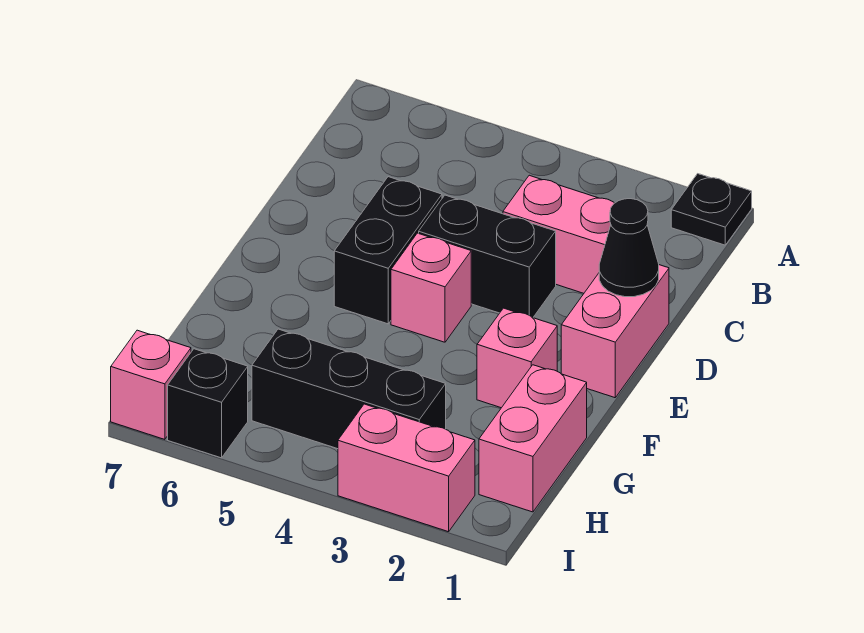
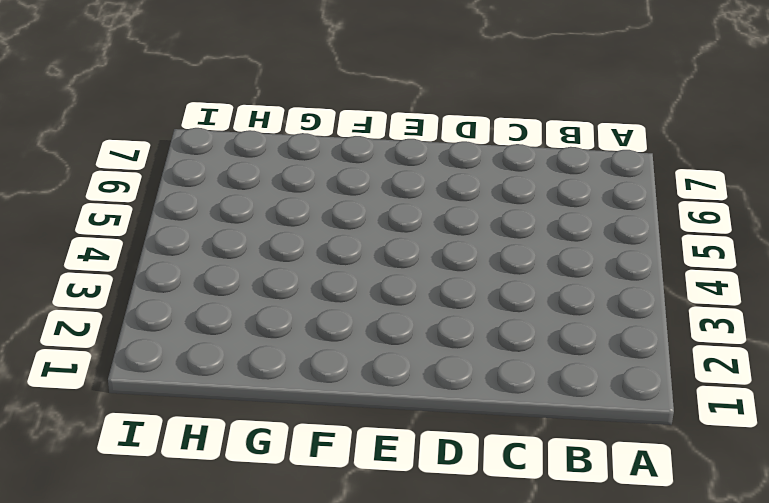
none -> black 1x1 plate [671,174,752,245]
none -> pink 1x2 brick [503,175,614,293]
none -> pink 1x2 brick [561,265,669,398]

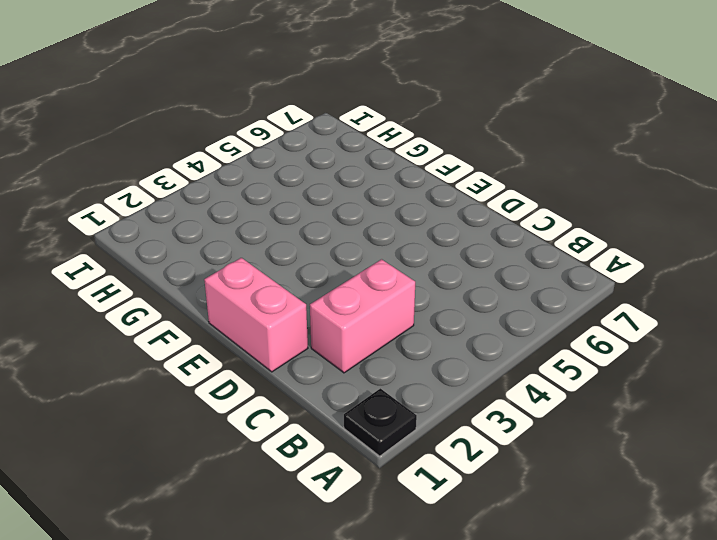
none -> black 1x2 brick [419,195,556,318]
none -> black 1x2 brick [334,177,442,324]
none -> pink 1x1 brick [391,233,471,342]

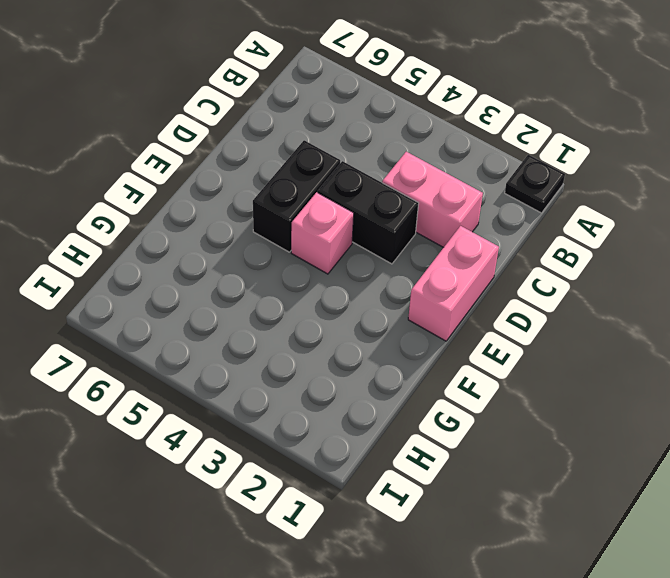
none -> pink 1x1 brick [477,308,557,408]
none -> pink 1x2 brick [479,365,587,512]
none -> black 1x3 brick [252,329,446,449]

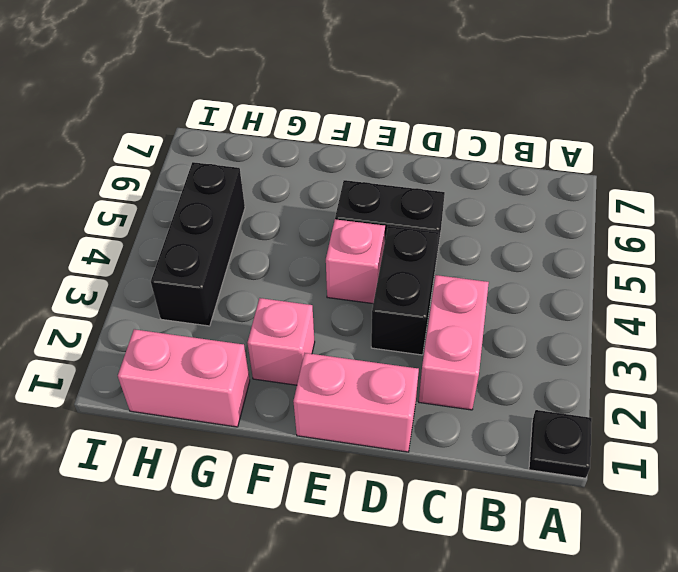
none -> pink 1x2 brick [338,404,475,532]
none -> black 1x1 brick [168,349,248,458]
none -> pink 1x1 brick [111,330,191,439]

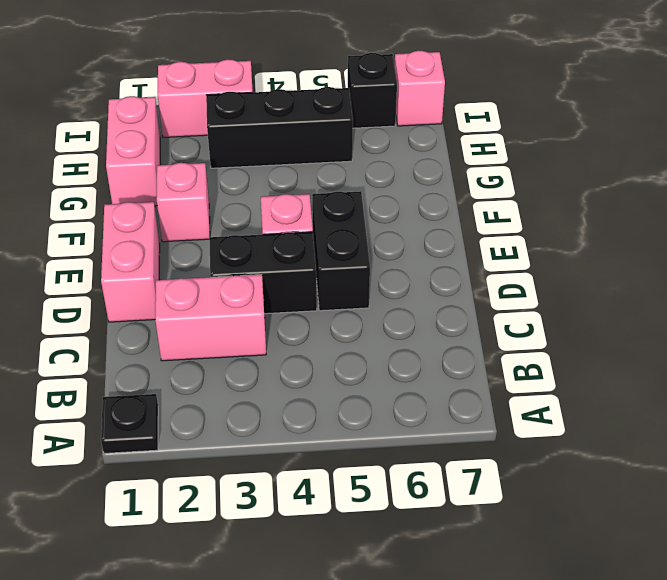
none -> black 1x1 cone [599,199,659,297]

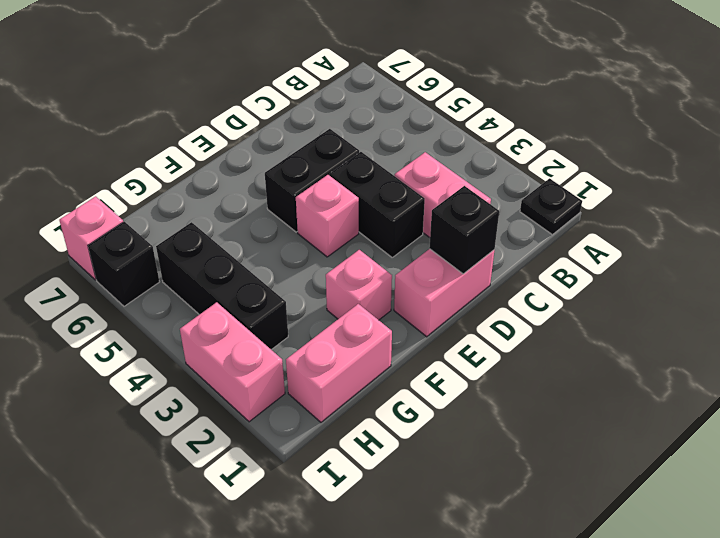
black 1x1 brick [429,186,499,274] -> black 1x1 cone [599,199,659,297]

